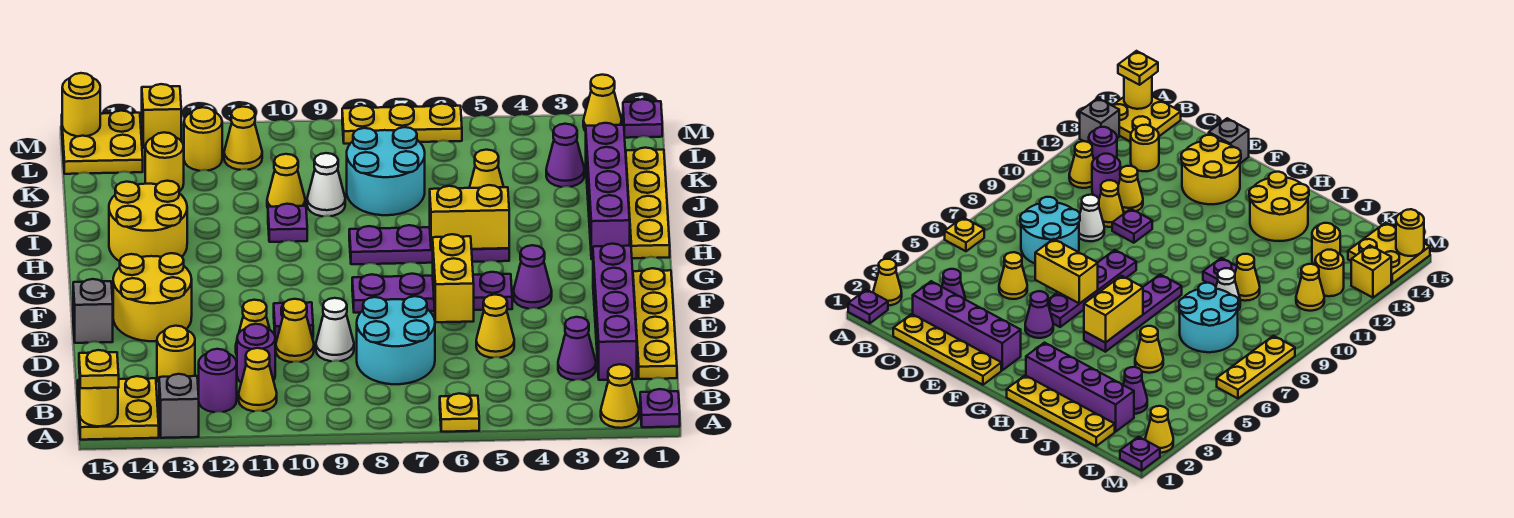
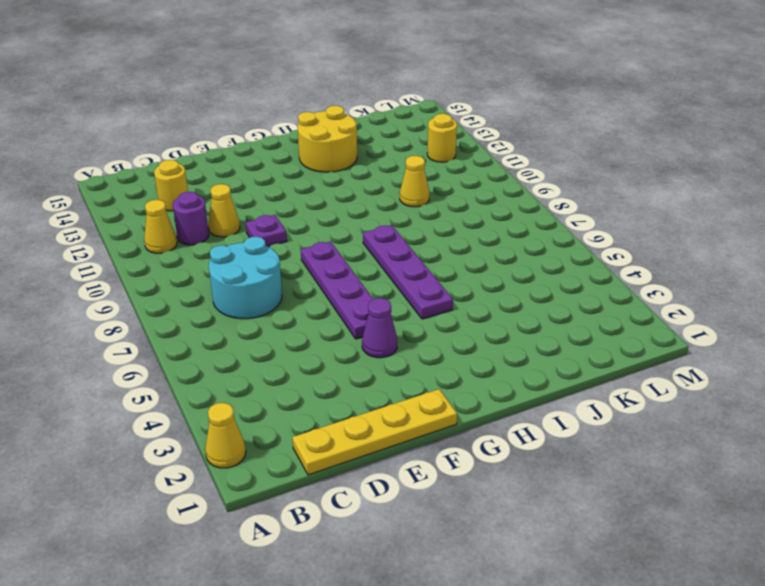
none -> purple 1x1 plate [640,389,680,427]
none -> yellow 1x1 plate [440,393,479,432]
none -> grey 1x1 brick [159,374,199,438]
none -> yellow 2x2 plate [78,376,159,440]

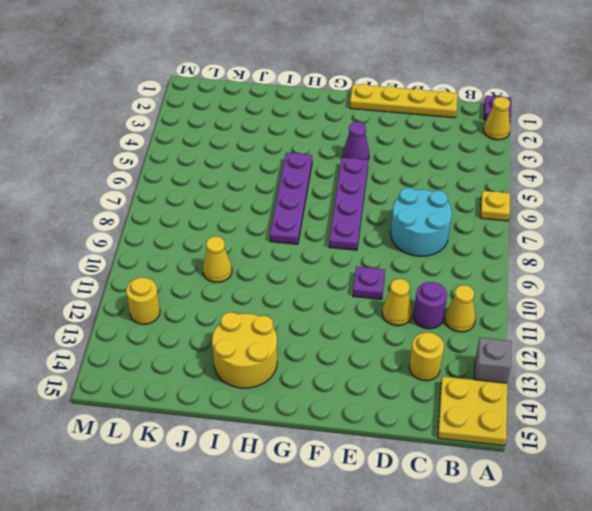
none -> purple 1x1 round brick [199,349,237,412]
none -> purple 1x4 brick [593,244,637,380]
none -> purple 1x1 cone [558,317,596,380]
none -> yellow 1x1 cone [476,295,514,358]

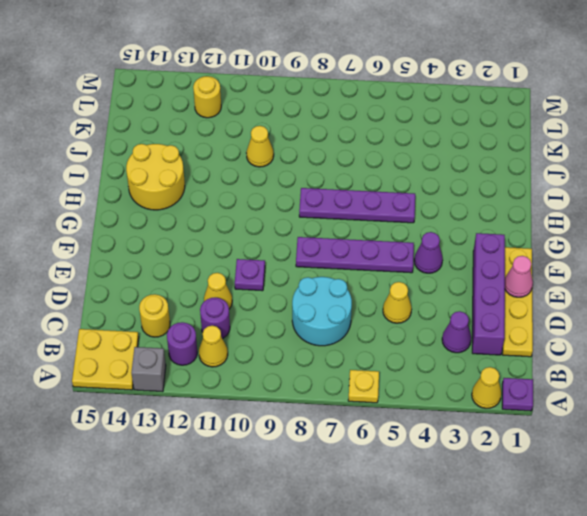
pink 1x1 cone [505,256,533,297] -> none
none -> white 1x1 cone [316,298,354,361]
none -> yellow 1x1 cone [276,299,314,362]
none -> yellow 2x2 round brick [113,253,192,341]
none -> grey 1x1 brick [73,279,113,343]

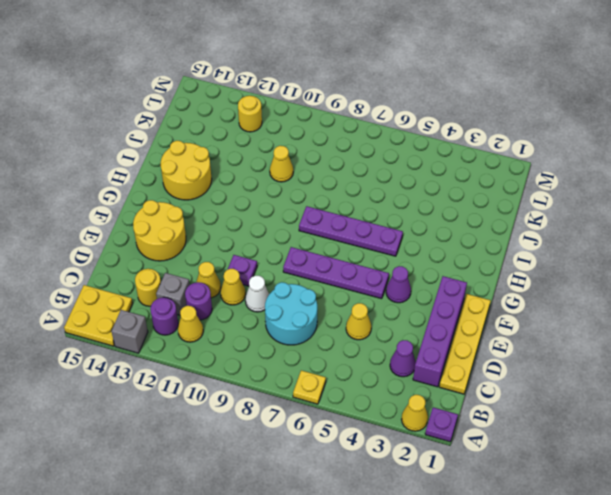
grey 1x1 brick [156,273,190,315] -> grey 1x1 brick moved to [73,279,113,343]
none -> yellow 1x4 plate [626,148,670,258]
none -> purple 1x4 brick [586,123,630,259]
none -> purple 1x1 plate [268,204,307,242]
none -> yellow 1x1 cone [469,150,504,188]

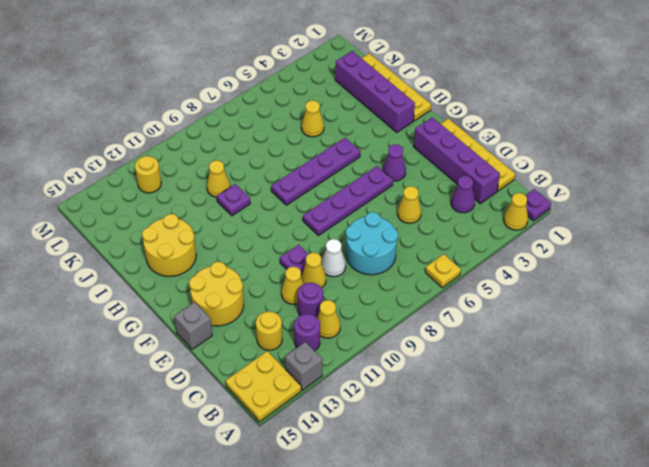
none -> cyan 2x2 round brick [347,127,425,215]
none -> white 1x1 cone [307,153,345,216]
none -> purple 1x1 cone [546,124,584,187]
none -> yellow 1x1 round brick [145,132,184,191]

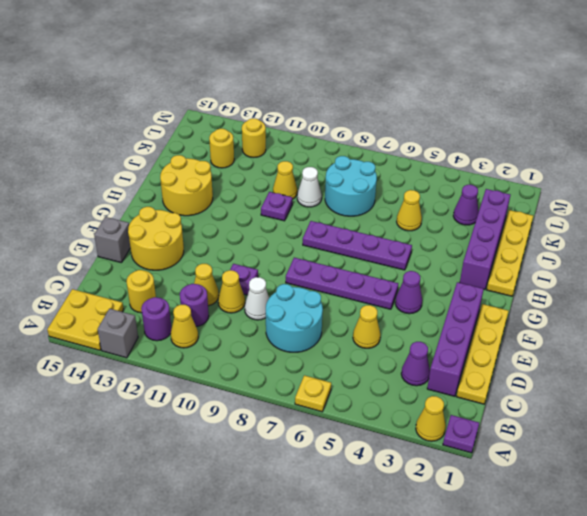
none -> yellow 1x1 cone [224,107,262,170]
none -> yellow 2x2 plate [62,111,143,174]
none -> purple 1x1 plate [623,99,662,138]
none -> yellow 1x1 cone [583,75,622,131]

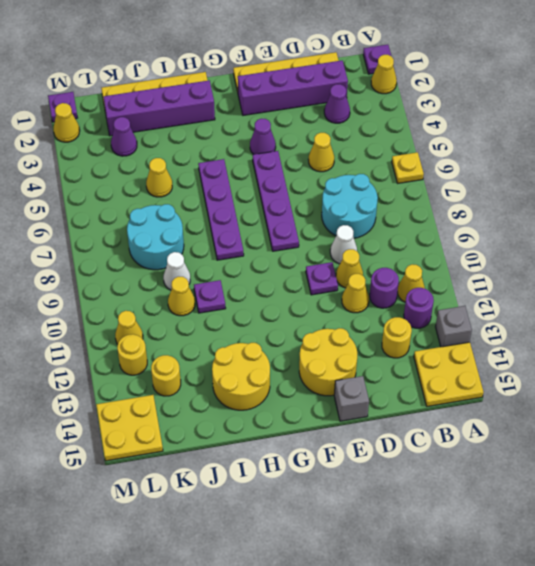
none -> yellow 1x3 plate [342,104,462,144]
none -> yellow 1x1 brick [142,84,181,148]
none -> yellow 1x1 round brick [80,388,118,426]
none -> yellow 1x2 brick [433,234,474,322]

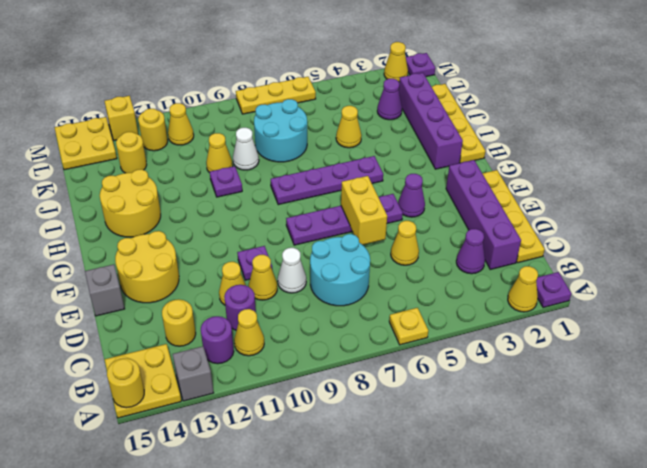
none -> yellow 1x2 brick [430,185,509,250]
none -> yellow 1x1 round brick [62,73,100,136]
none -> yellow 1x1 plate [79,350,119,388]

